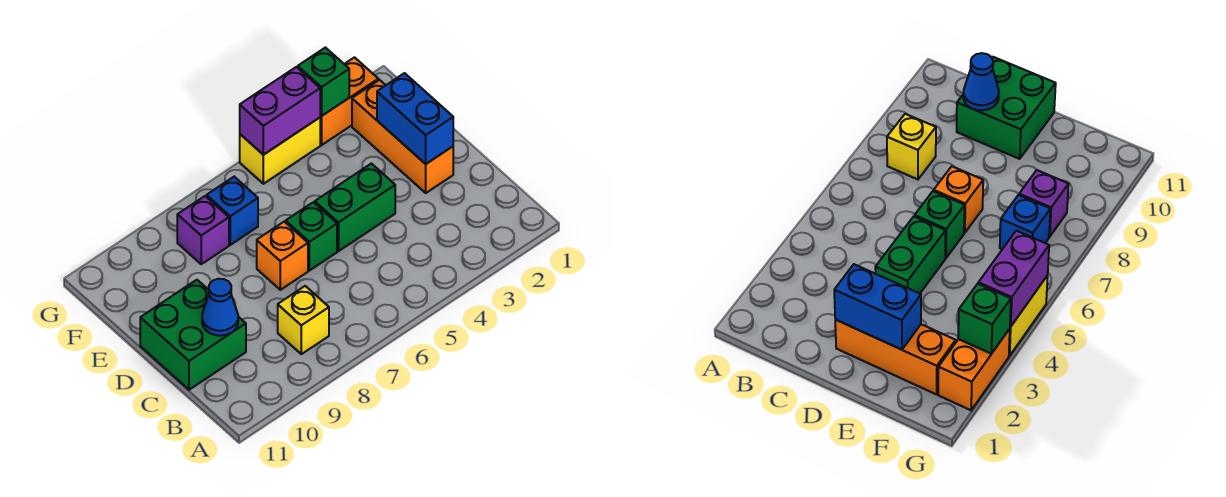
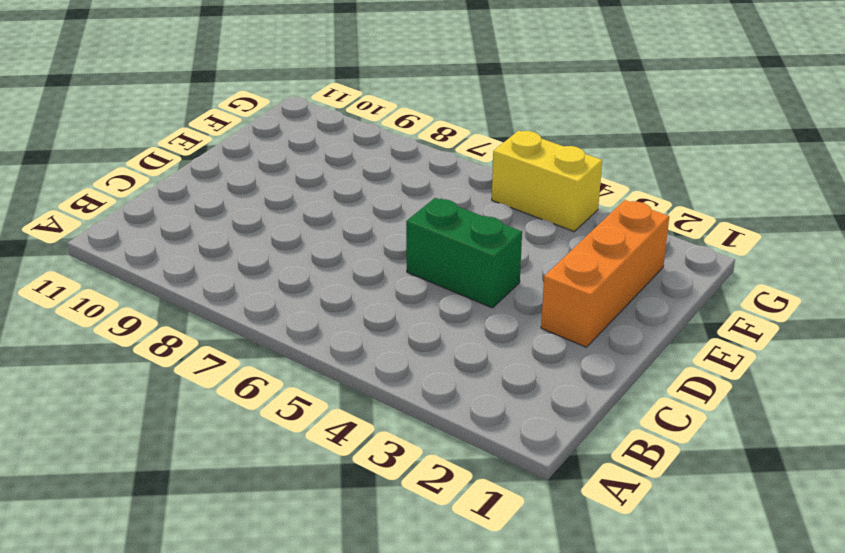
none -> yellow 1x1 brick [278,286,329,354]
none -> green 2x2 brick [140,280,246,390]
none -> green 1x1 brick [286,202,337,271]

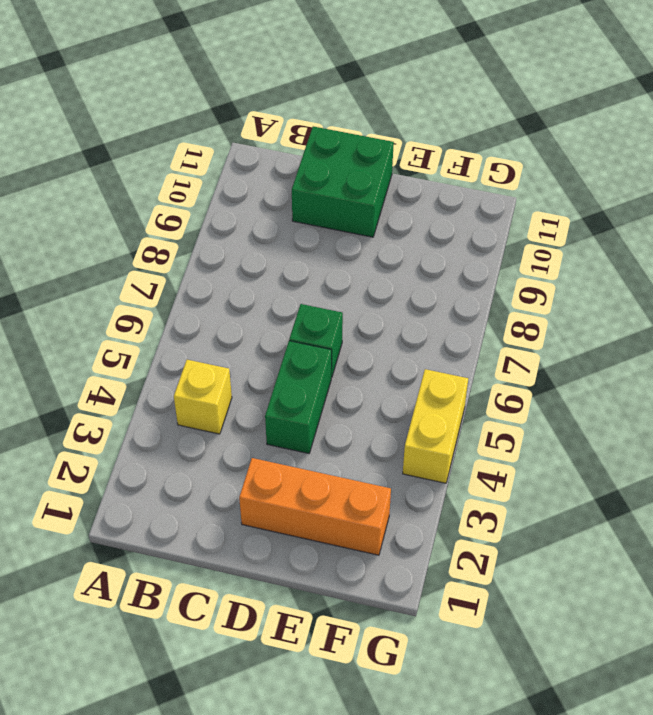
yellow 1x1 brick [174,360,232,434] -> yellow 1x1 brick moved to [278,286,329,354]
none -> orange 1x1 brick [257,222,308,290]
none -> blue 1x1 brick [206,177,258,245]
none -> purple 1x1 brick [177,196,229,264]

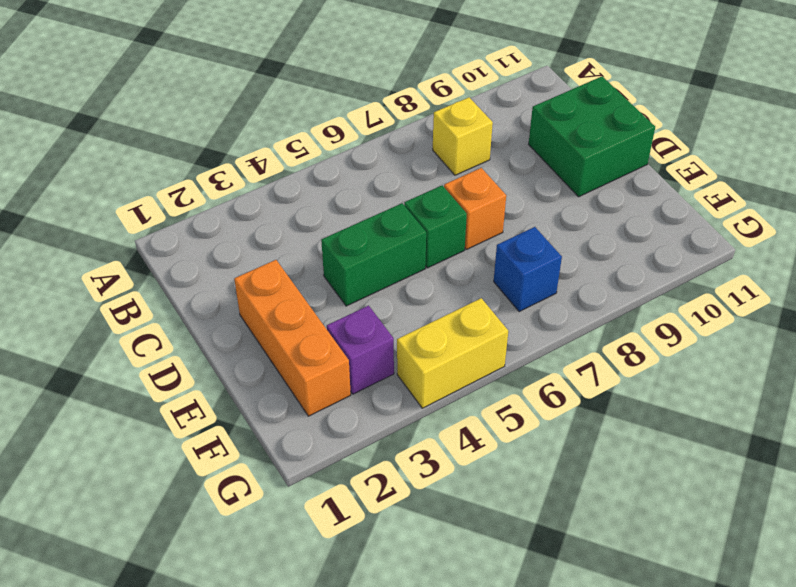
purple 1x1 brick [327,306,394,394] -> purple 1x1 brick moved to [177,196,229,264]
none -> orange 1x2 brick [320,57,378,145]
none -> blue 1x1 cone [202,279,238,336]
none -> blue 1x2 brick [377,73,453,164]

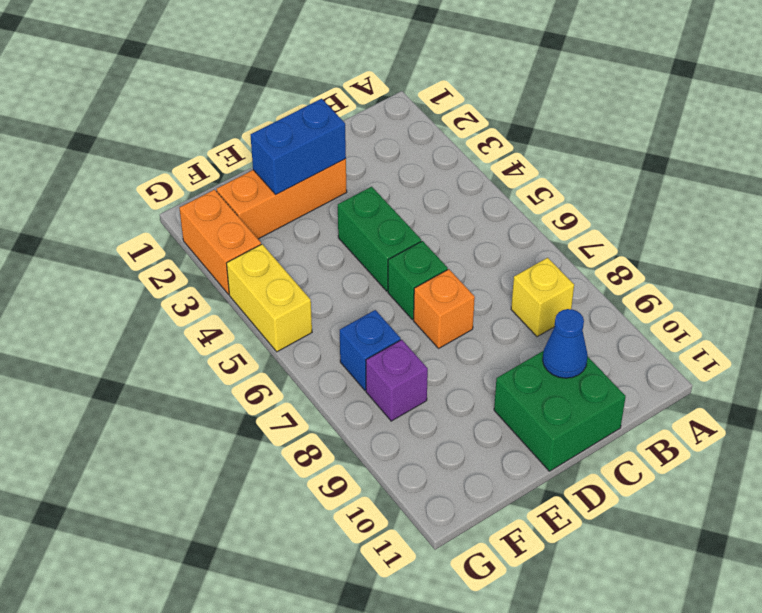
none -> green 1x1 brick [298,48,349,116]
none -> purple 1x2 brick [240,67,320,155]

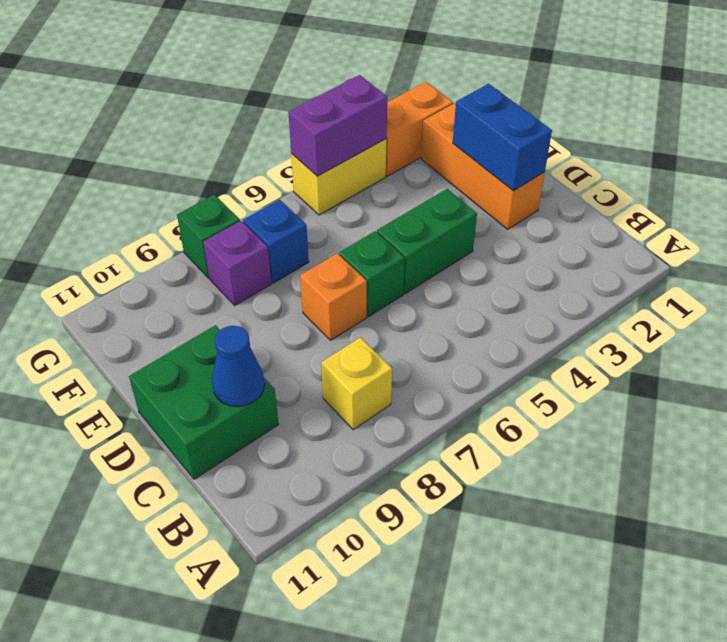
green 1x1 brick [177,195,240,278] -> green 1x1 brick moved to [298,48,349,116]

